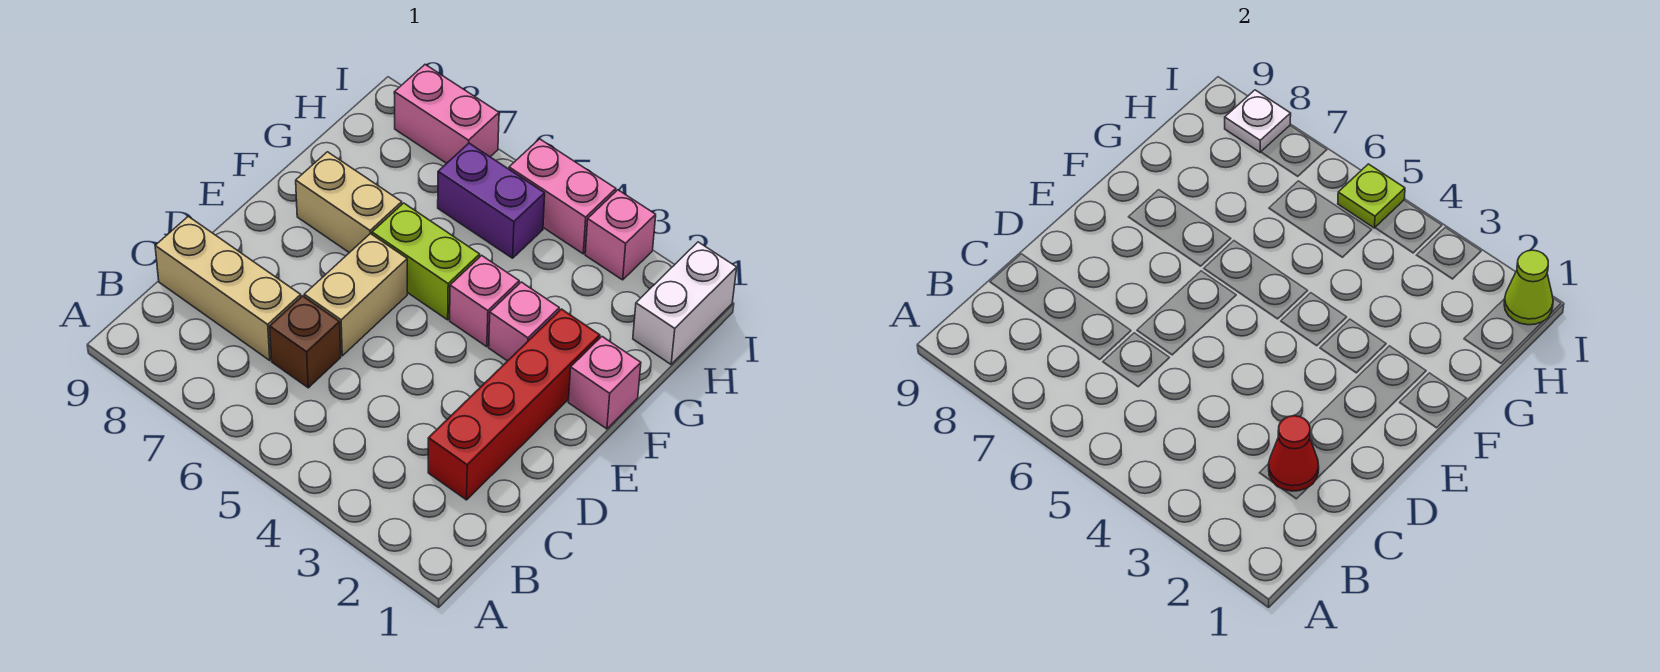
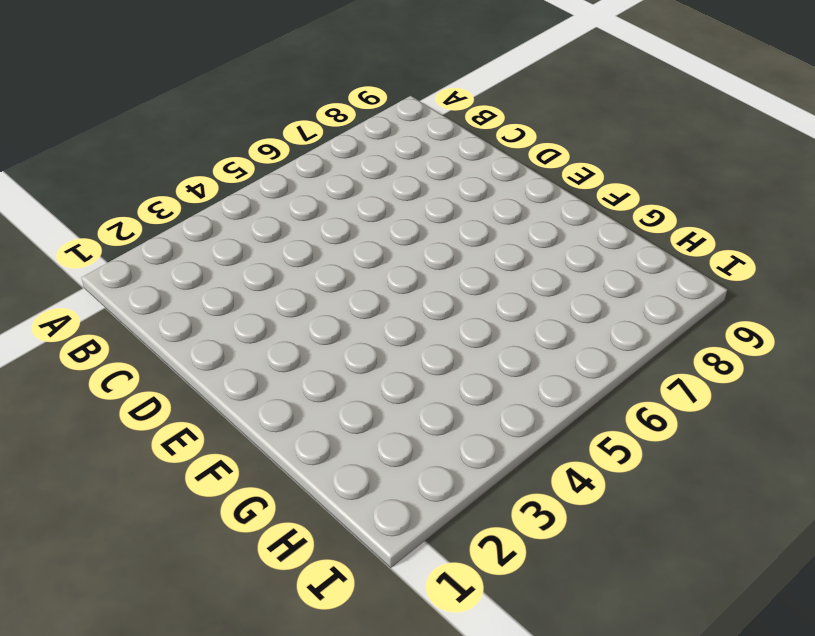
none -> red 1x4 brick [428,309,600,500]
none -> brown 1x1 brick [270,296,341,388]
none -> tan 1x3 brick [155,216,301,360]

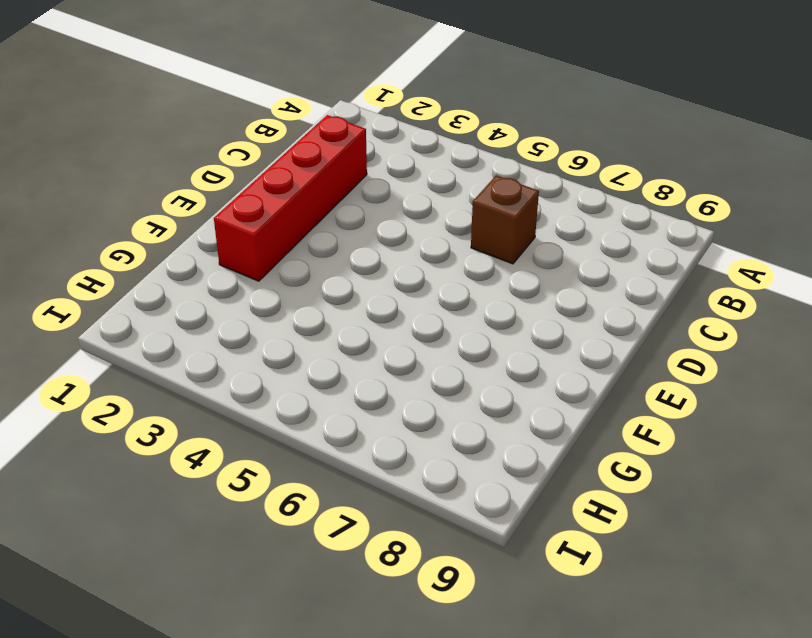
none -> tan 1x3 brick [155,216,301,360]
none -> tan 1x2 brick [304,234,407,356]
none -> pink 1x1 brick [568,337,641,429]

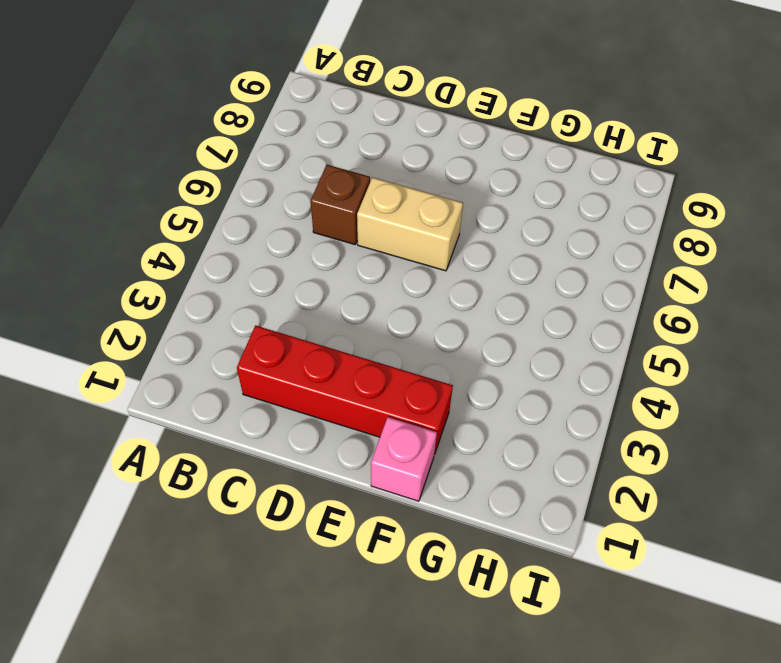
none -> tan 1x3 brick [155,216,301,360]
none -> pink 1x1 brick [489,282,559,361]
none -> pink 1x1 brick [450,255,519,347]

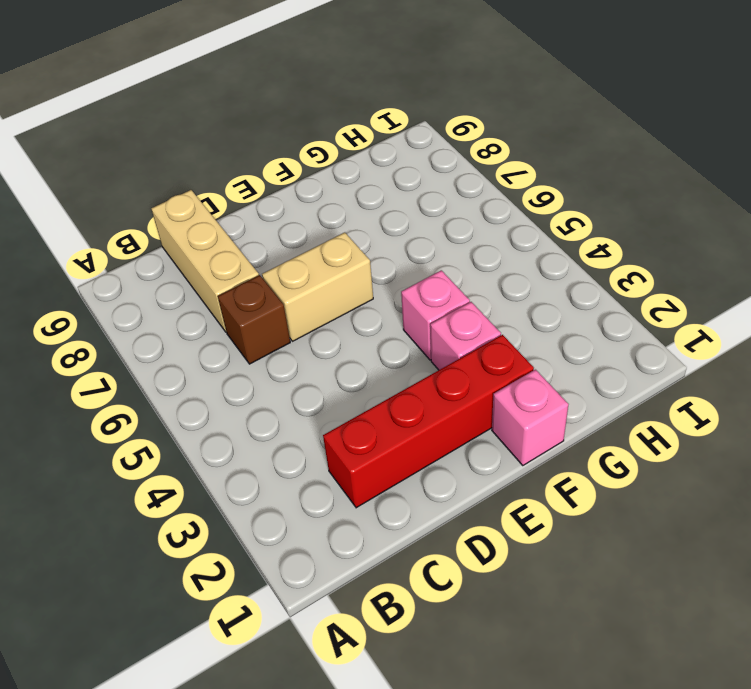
none -> lime 1x2 brick [372,203,480,320]
none -> tan 1x2 brick [296,152,402,253]
none -> white 1x2 brick [633,242,737,364]

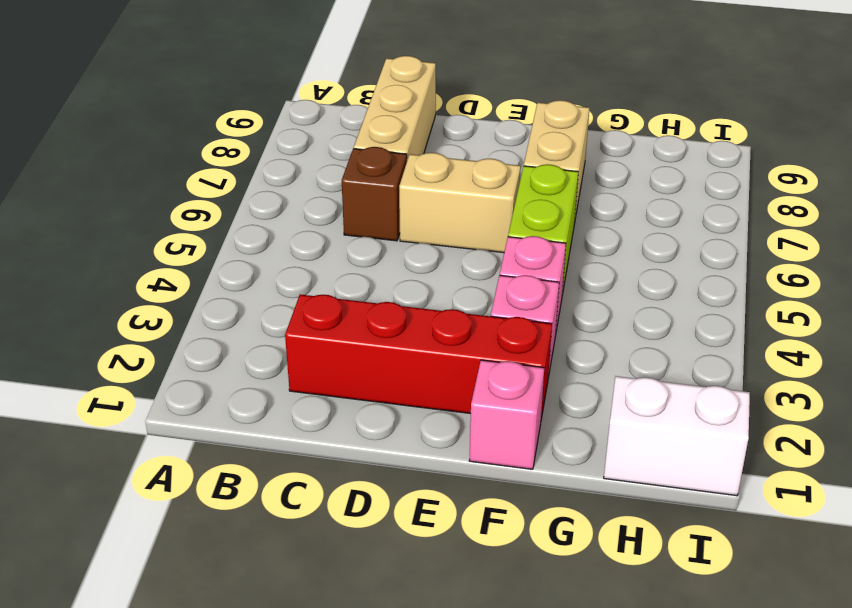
none -> purple 1x2 brick [438,143,545,258]
none -> pink 1x1 brick [585,190,656,280]
none -> pink 1x2 brick [509,139,616,254]

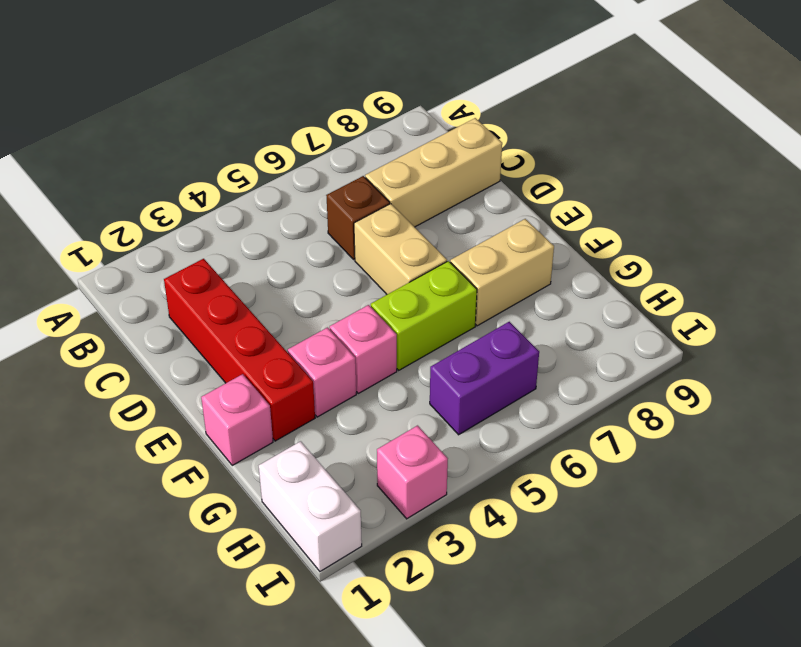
none -> pink 1x2 brick [509,139,616,254]
none -> pink 1x2 brick [394,65,499,163]
none -> red 1x1 cone [1269,416,1319,491]

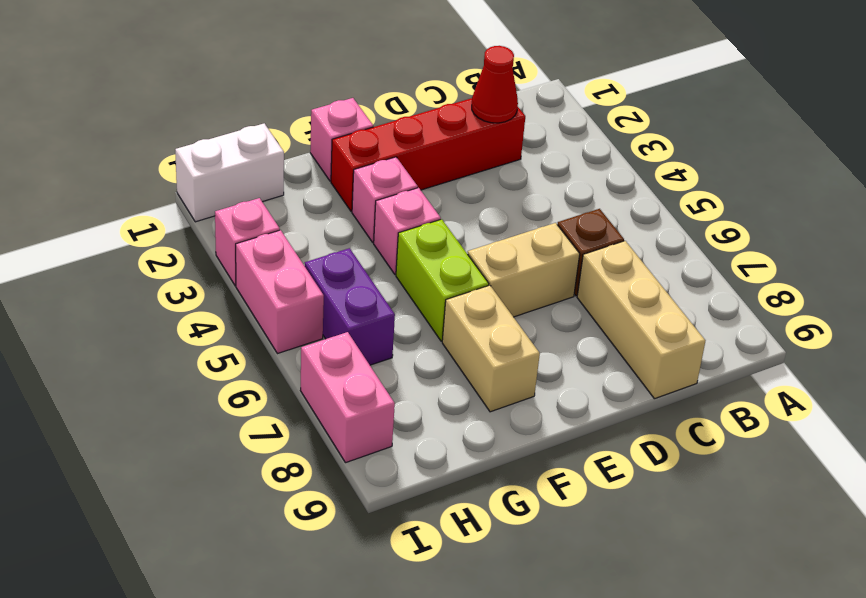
none -> lime 1x1 cone [1504,250,1553,325]
none -> lime 1x1 plate [1338,164,1405,228]
none -> white 1x1 plate [1225,90,1291,152]

